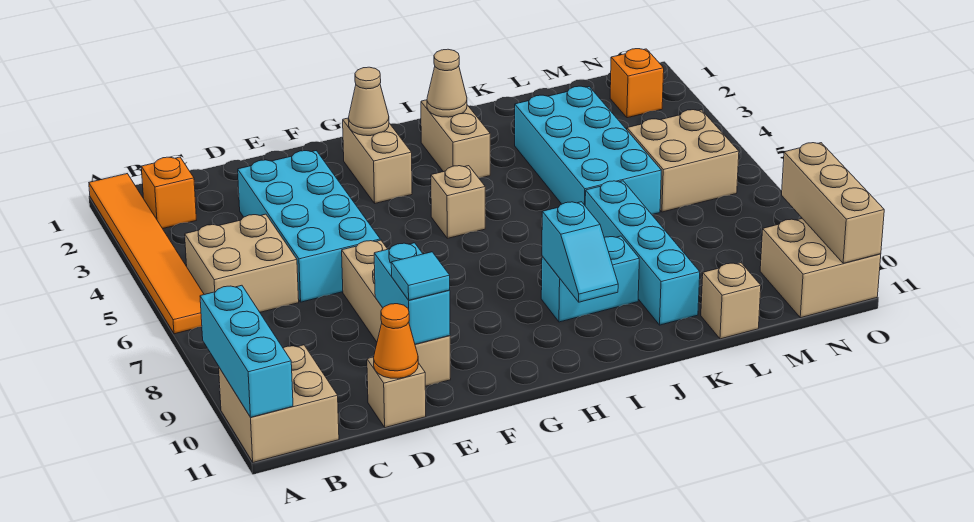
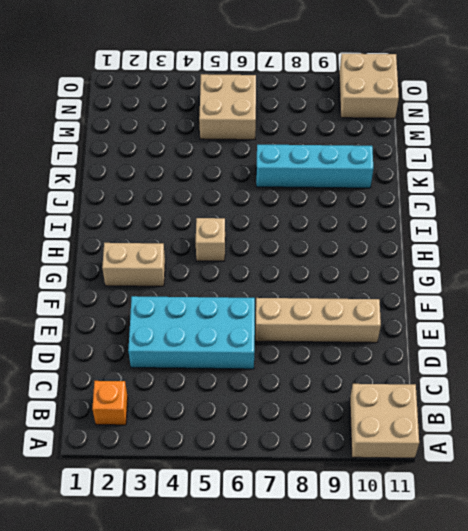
none -> orange 1x6 tile [89,174,204,334]
none -> tan 2x2 brick [185,214,299,312]
none -> tan 1x1 brick [367,357,426,428]

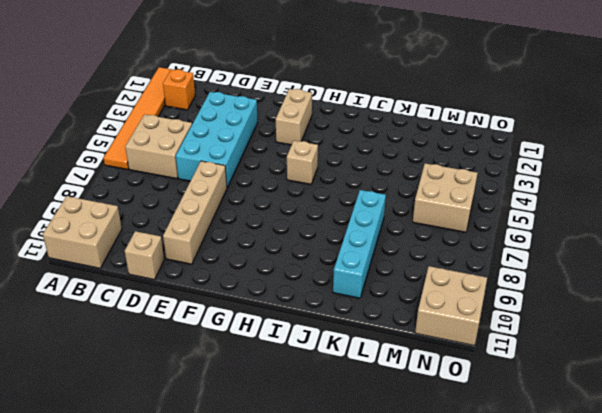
none -> tan 1x2 brick [421,100,490,178]
none -> cyan 1x2 brick [541,236,639,322]
none -> cyan 2x4 brick [515,86,661,215]

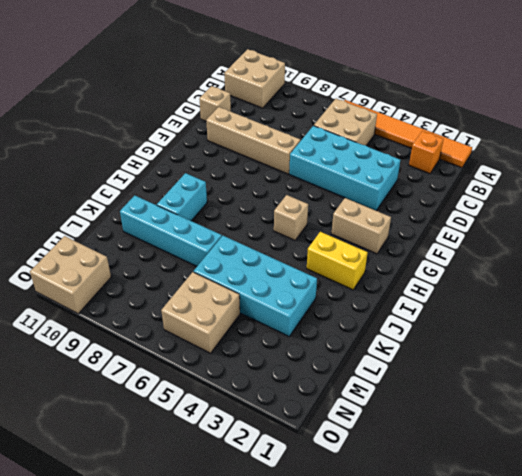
yellow 1x2 brick [307,232,368,290] -> tan 1x2 brick [421,100,490,178]
none -> tan 1x1 brick [701,263,761,339]
none -> orange 1x1 brick [610,49,664,118]
none -> cyan 1x3 brick [200,285,293,417]

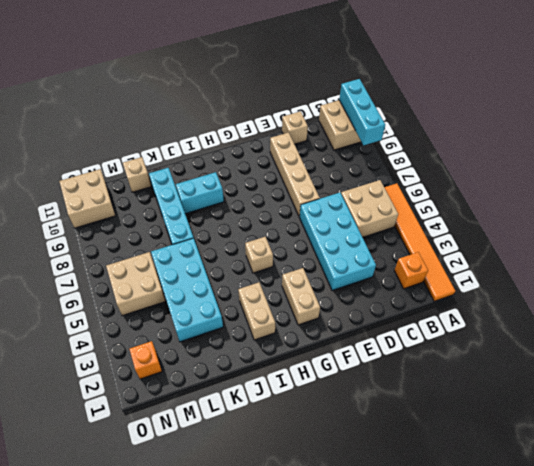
none -> orange 1x1 cone [374,304,418,378]
none -> cyan 1x2 brick [374,243,450,344]
none -> tan 1x1 cone [348,67,389,136]

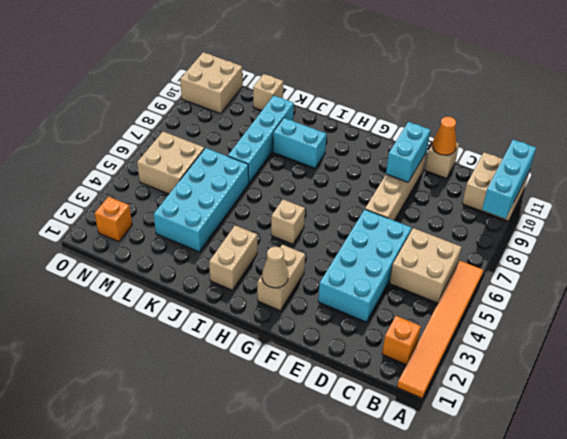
none -> tan 1x1 cone [427,49,467,117]
none -> cyan 1x2 slope [542,202,618,302]
none -> tan 1x3 brick [782,143,884,263]

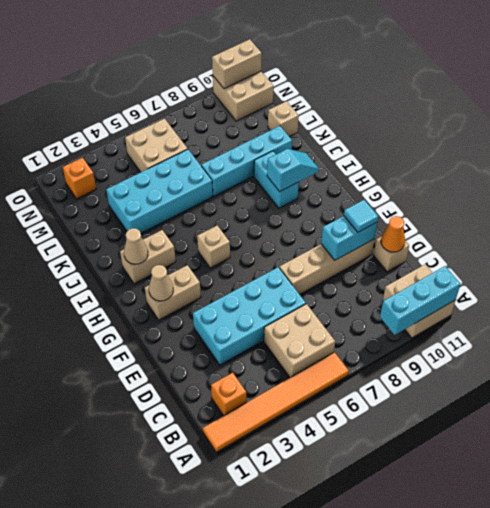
tan 1x2 brick [212,39,262,89] -> tan 1x3 brick [782,143,884,263]

